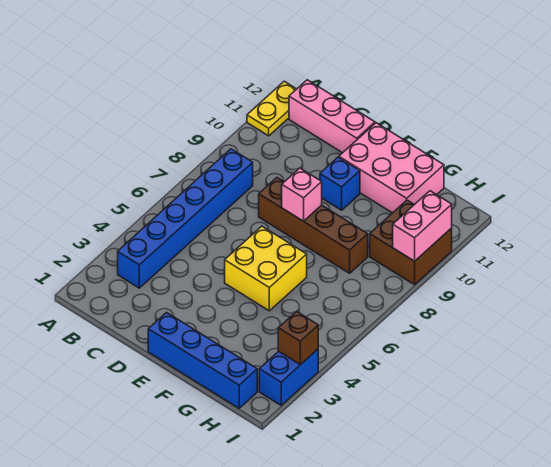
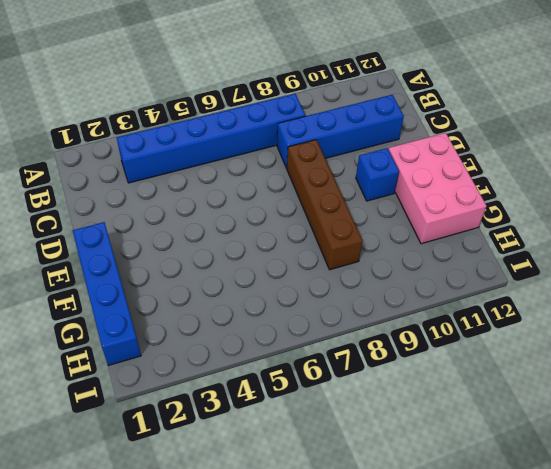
blue 1x4 brick [277,95,404,168] -> none
none -> yellow 1x2 plate [247,81,296,136]
none -> pink 1x3 brick [289,80,375,153]
none -> yellow 2x2 brick [225,226,307,311]

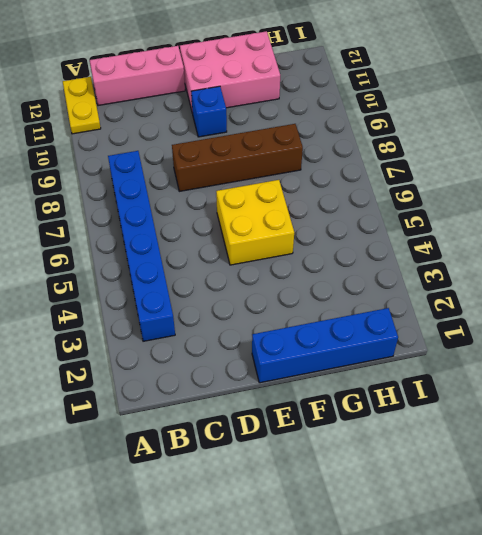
none -> brown 2x2 brick [370,200,452,285]
none -> blue 1x2 brick [259,349,318,405]
none -> pink 1x1 brick [282,168,322,221]

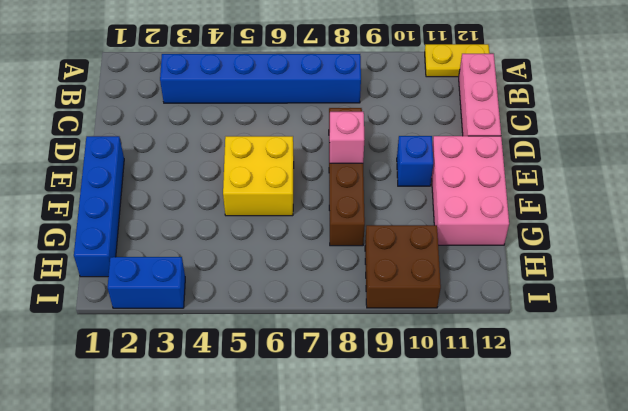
none -> brown 1x1 brick [278,311,318,365]
none -> pink 1x2 brick [393,191,452,261]

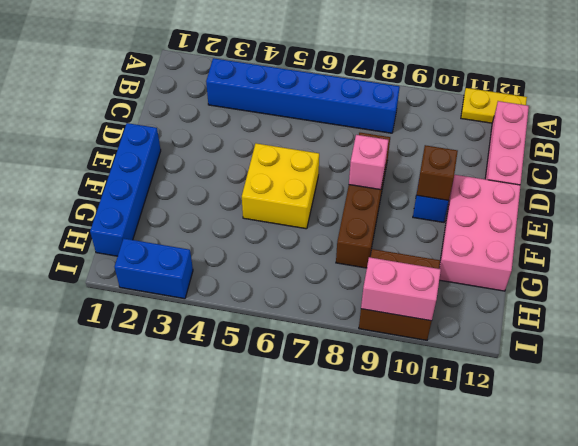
brown 1x1 brick [417,145,458,201] -> brown 1x1 brick moved to [278,311,318,365]

